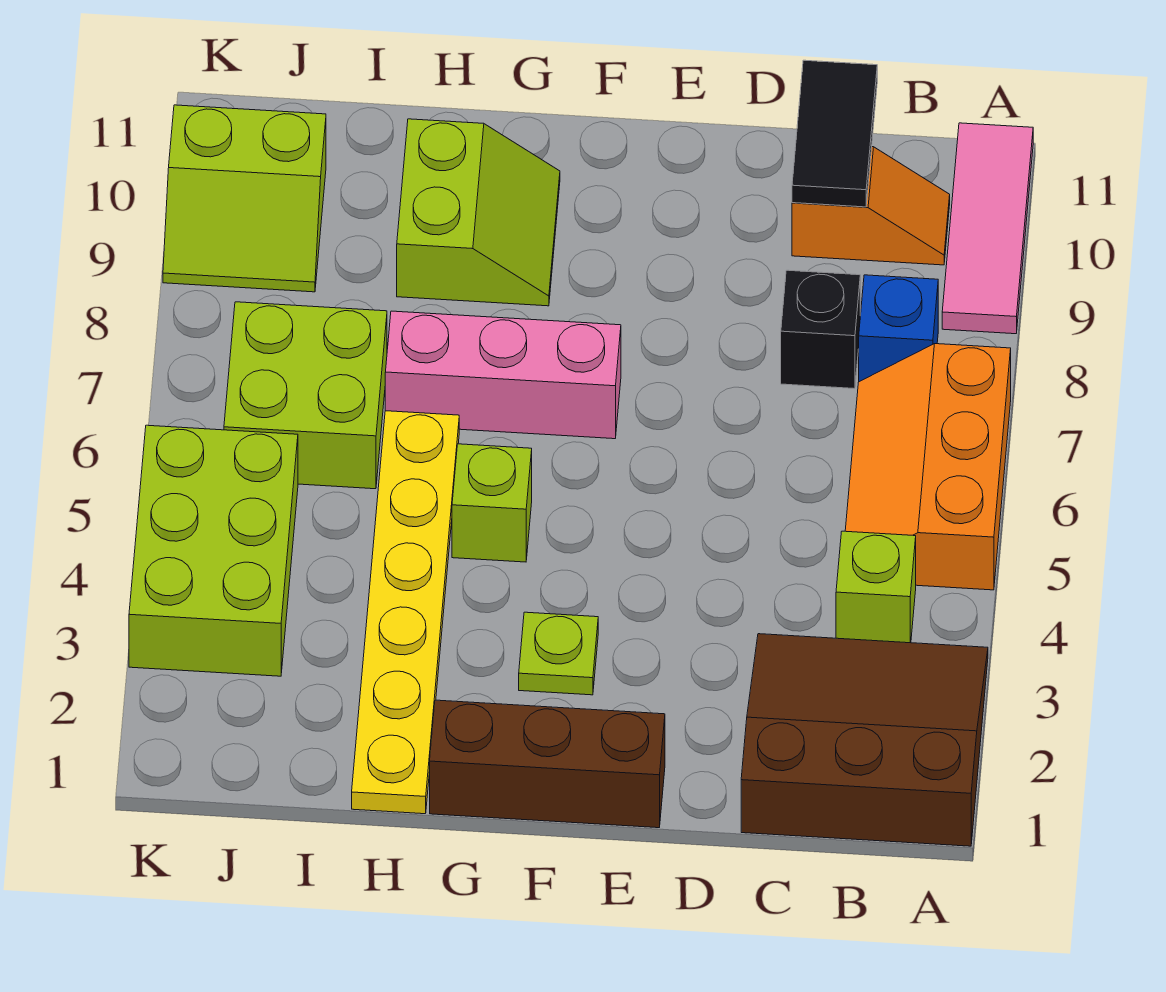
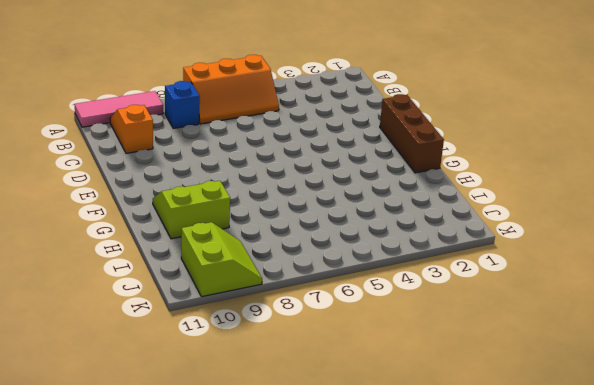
none -> brown 3x3 slope [741,634,988,846]
none -> lime 1x1 brick [836,531,916,643]
none -> black 1x1 brick [781,270,860,389]

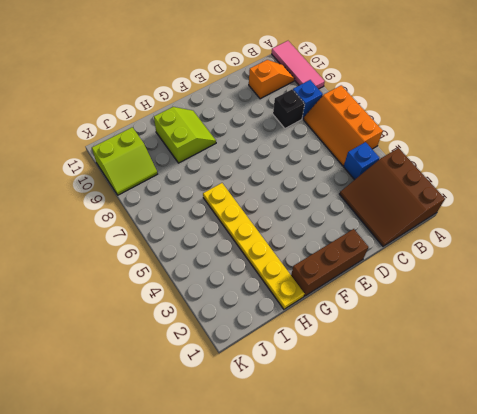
brown 3x3 slope [340,148,445,246] -> brown 3x3 slope turned to [741,634,988,846]
blue 1x1 brick [344,142,379,180] -> lime 1x1 brick [836,531,916,643]
none -> lime 1x1 plate [519,612,598,695]
none -> pink 1x3 brick [385,311,621,439]
none -> lime 1x1 brick [452,444,532,562]

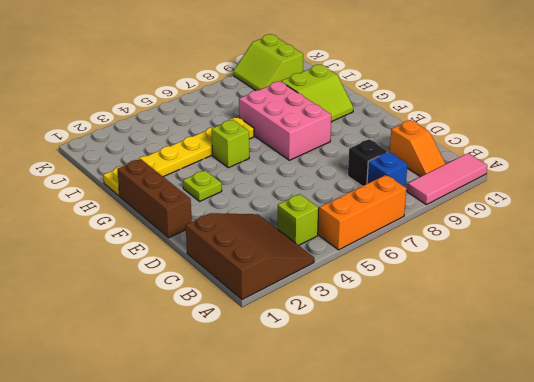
pink 2x3 brick [239,82,331,160] -> pink 1x3 brick [385,311,621,439]
none -> lime 2x2 brick [224,302,387,489]
none -> lime 2x3 brick [129,425,298,676]
none -> black 1x2 tile [792,60,877,207]

